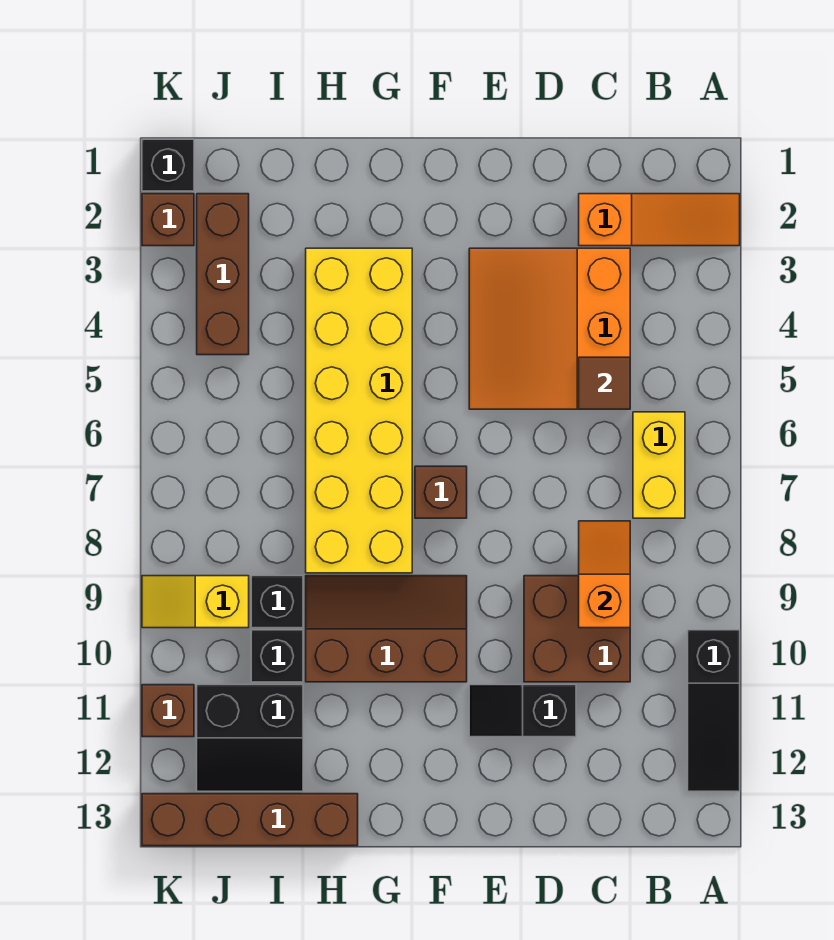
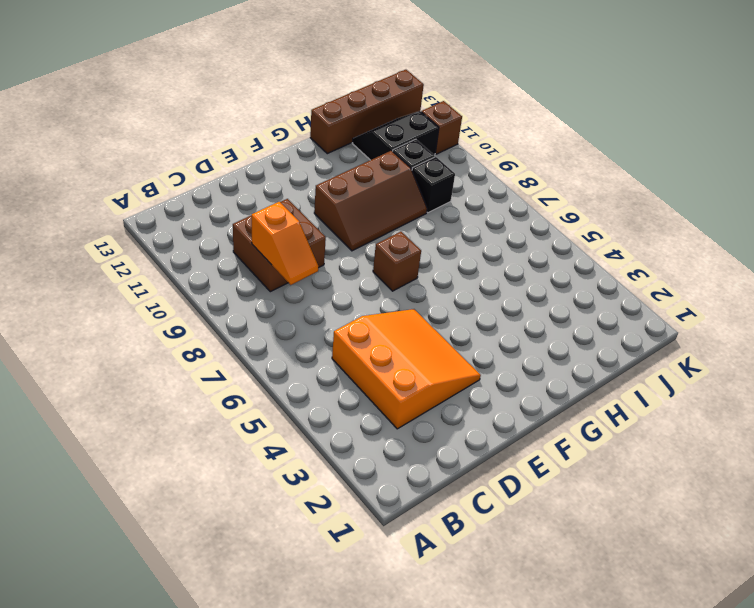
none -> orange 1x3 slope [579,194,740,246]
none -> black 1x3 slope [688,630,740,791]
none -> yellow 1x2 brick [633,412,685,518]

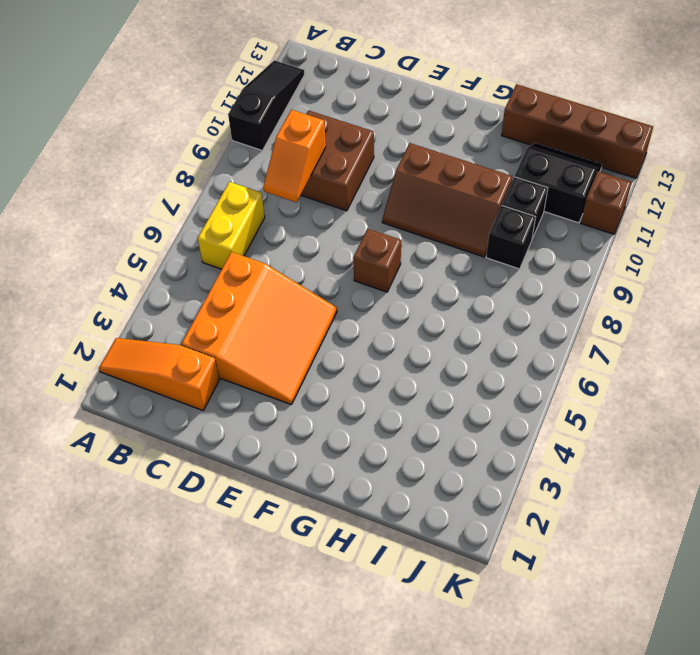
none -> black 1x2 slope [469,685,576,737]
none -> yellow 2x6 brick [306,248,412,573]
none -> brown 1x3 brick [197,194,249,355]

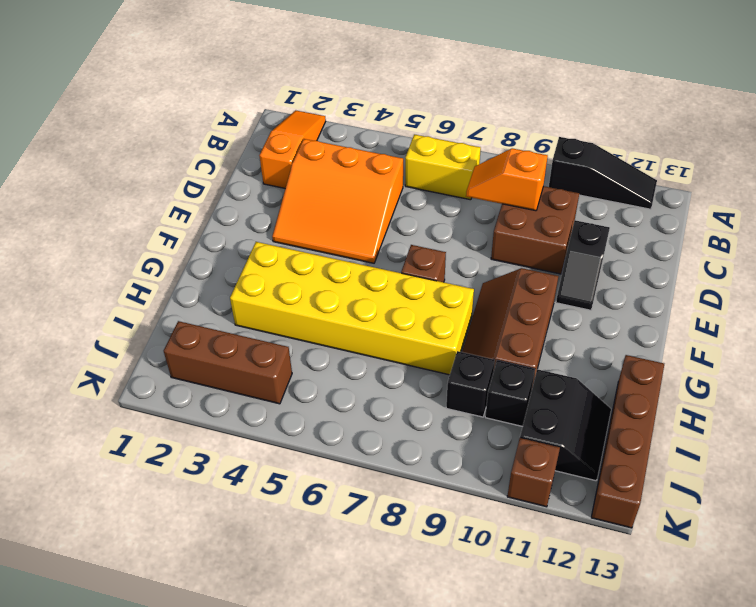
none -> yellow 1x2 slope [142,576,249,628]
none -> black 1x1 brick [142,139,194,191]
none -> brown 1x1 brick [142,194,194,246]

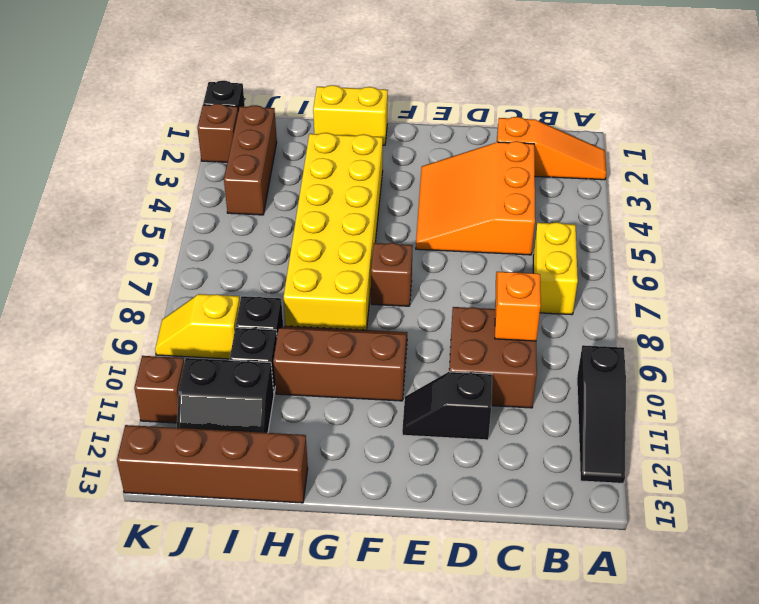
yellow 1x2 brick [313,85,388,145] -> none
none -> brown 1x1 tile [579,357,630,409]

